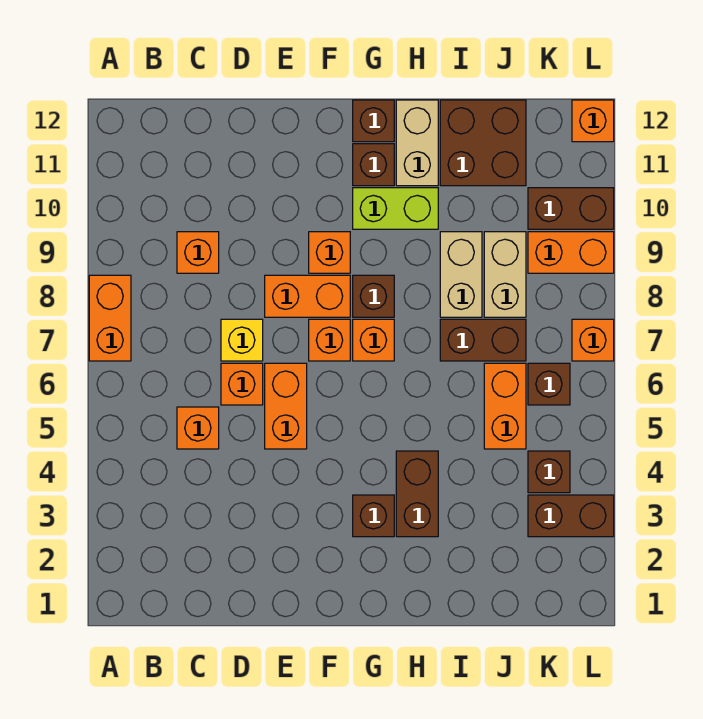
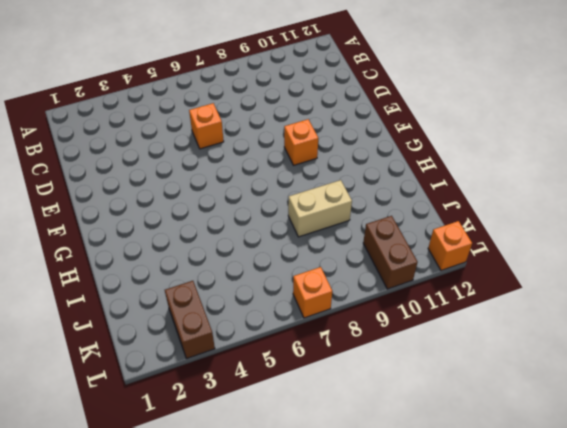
none -> orange 1x2 brick [89,275,131,361]
none -> orange 1x1 brick [177,407,219,449]
none -> orange 1x1 brick [177,232,219,273]

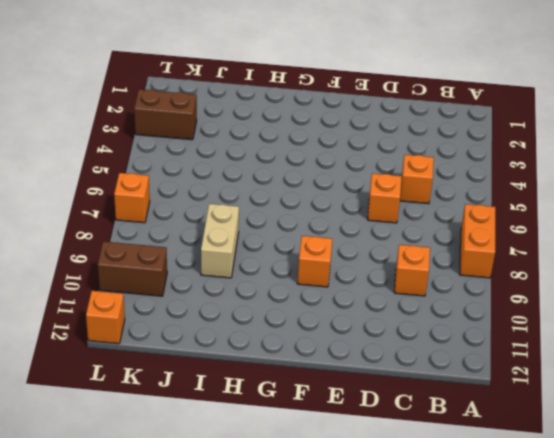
none -> yellow 1x1 brick [221,319,263,361]
none -> orange 1x2 brick [265,363,307,449]
none -> orange 1x2 brick [265,275,350,317]

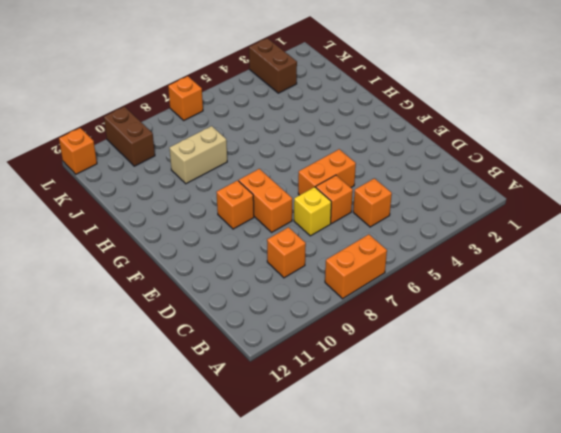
none -> orange 1x1 brick [309,319,350,361]
none -> brown 1x1 brick [353,495,394,537]
none -> orange 1x1 brick [353,319,394,361]

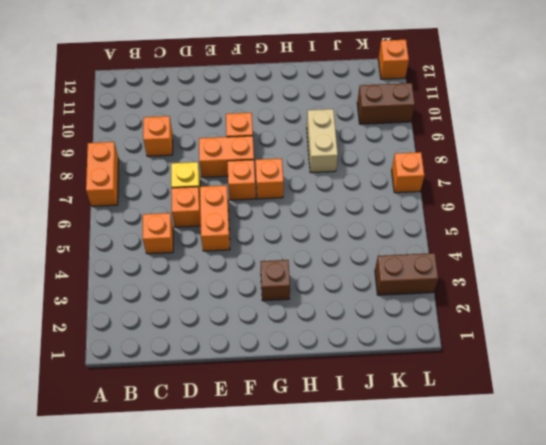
none -> brown 1x1 brick [353,275,394,317]
none -> lime 1x2 brick [353,188,438,229]
none -> brown 1x1 brick [353,144,394,186]

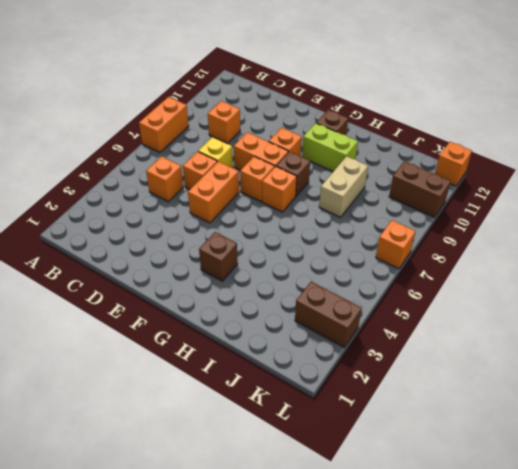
none -> brown 1x1 brick [353,100,394,142]
none -> brown 1x2 brick [396,451,438,537]
none -> tan 1x2 brick [396,100,438,186]

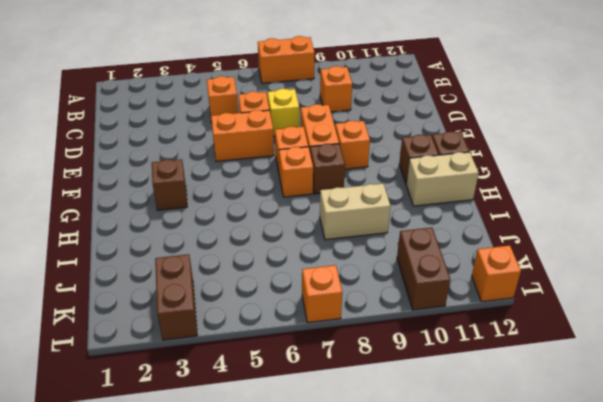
none -> lime 1x2 brick [353,188,438,229]
none -> brown 1x2 brick [396,451,438,537]
none -> brown 1x2 brick [440,319,526,361]

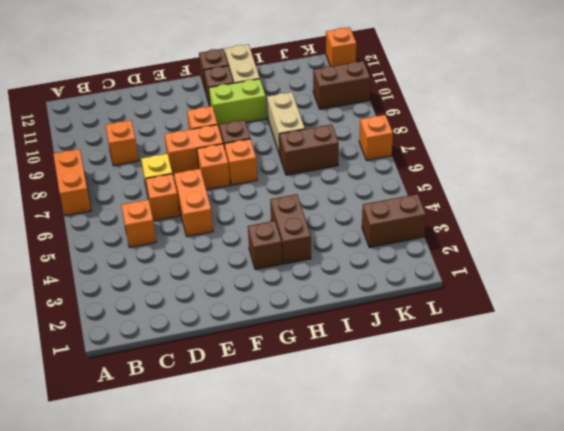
none -> brown 2x2 brick [440,100,526,186]
none -> orange 1x2 brick [484,363,526,449]
none -> tan 1x2 brick [484,232,526,317]

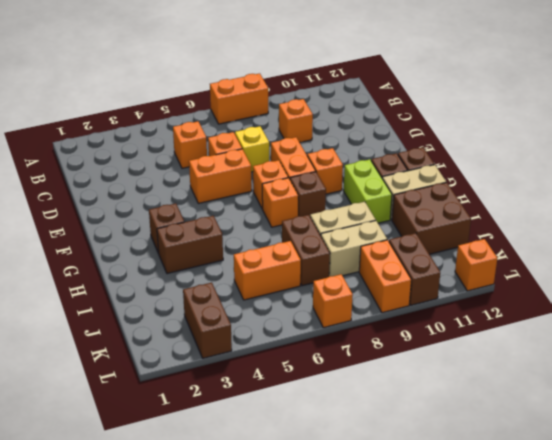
none -> brown 1x1 brick [528,451,570,493]
none -> brown 1x1 brick [528,363,570,405]

